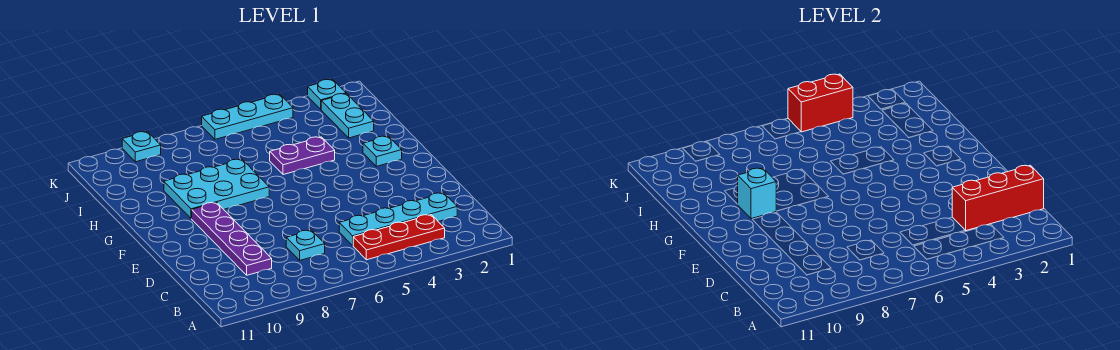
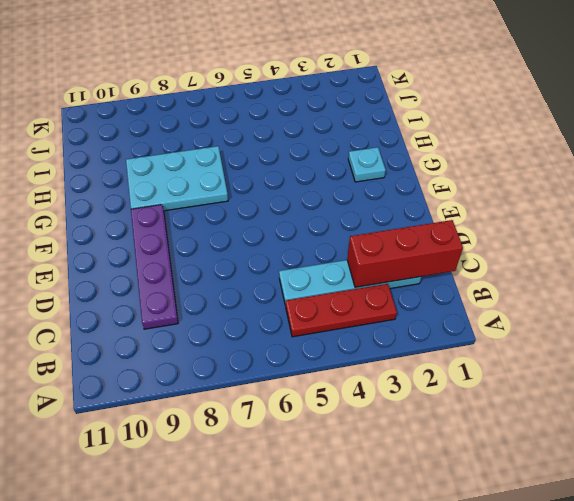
none -> cyan 1x1 plate [286,230,325,260]
none -> purple 1x2 plate [270,137,335,175]
none -> cyan 1x2 plate [321,94,374,138]

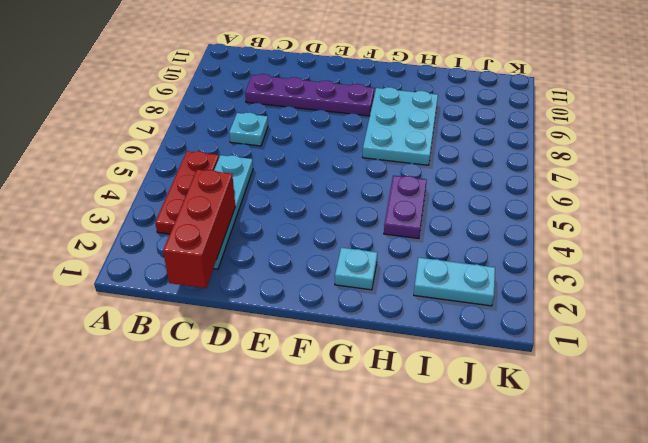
none -> cyan 1x1 plate [308,79,346,109]
none -> cyan 1x3 plate [202,94,293,139]
none -> cyan 1x1 plate [122,132,161,162]

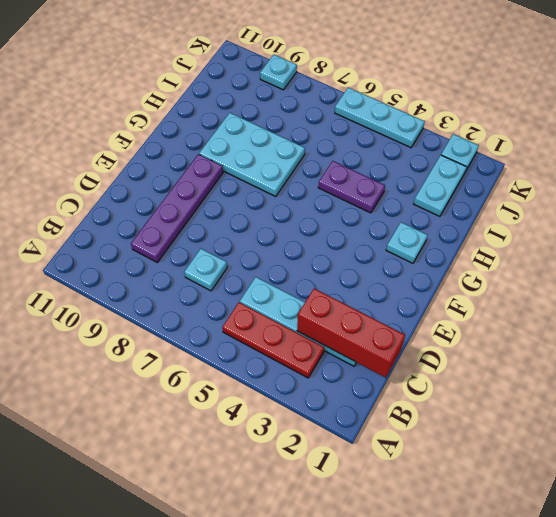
none -> cyan 1x1 brick [738,168,776,219]
none -> red 1x2 brick [788,74,853,132]

